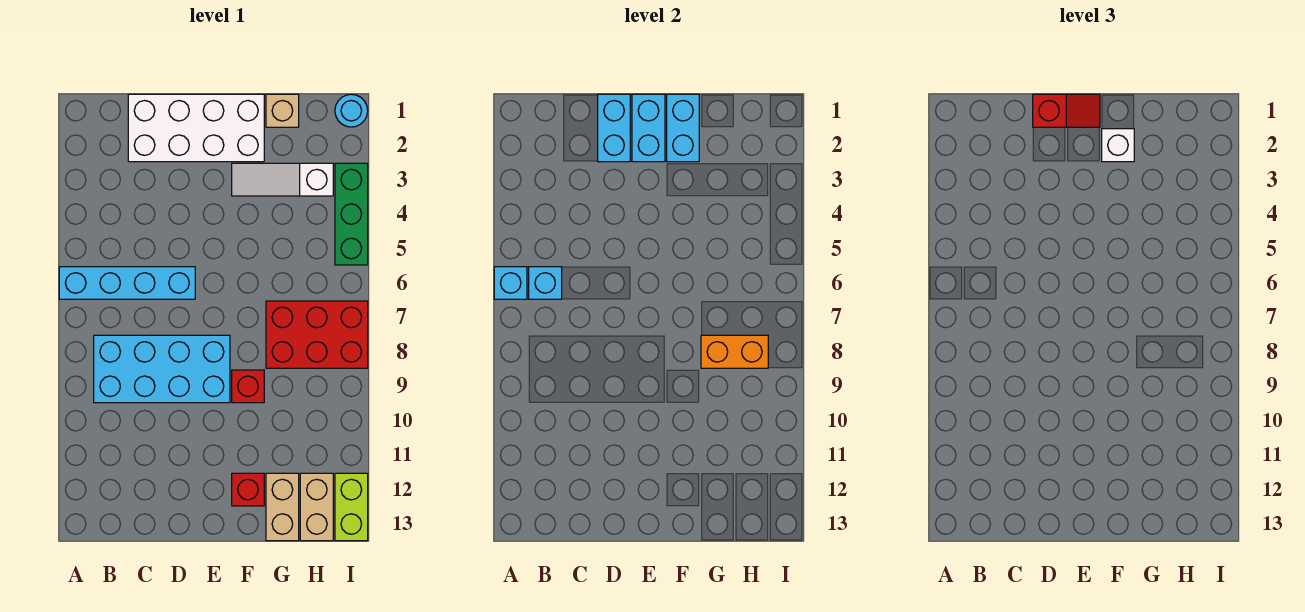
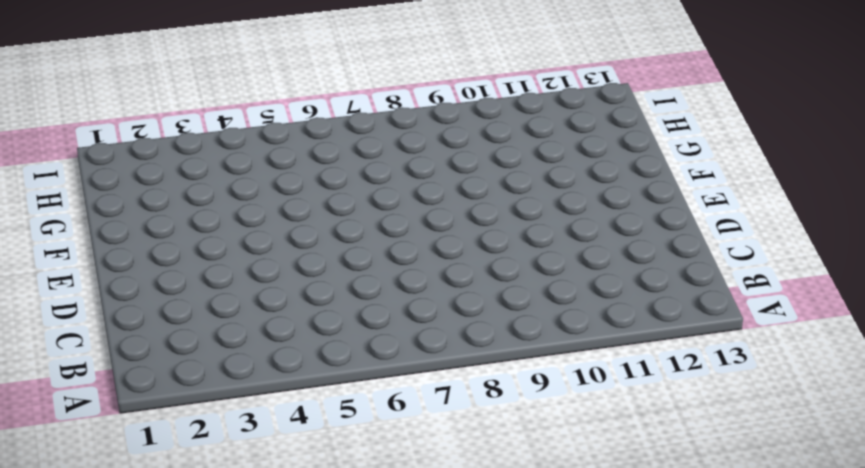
none -> cyan 1x4 brick [59,267,195,299]
none -> cyan 2x4 brick [94,335,230,403]
none -> white 2x4 brick [128,94,264,162]

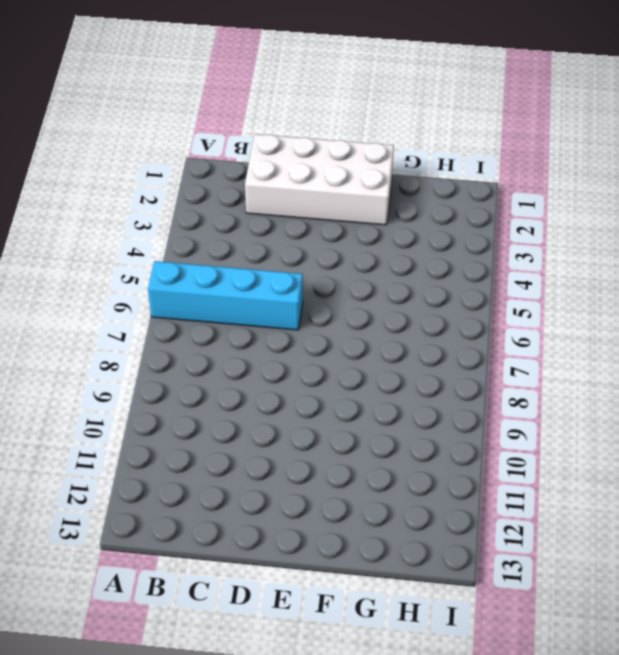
none -> cyan 2x4 brick [94,335,230,403]
none -> white 1x3 slope [232,163,333,196]
none -> red 1x1 brick [232,370,264,403]

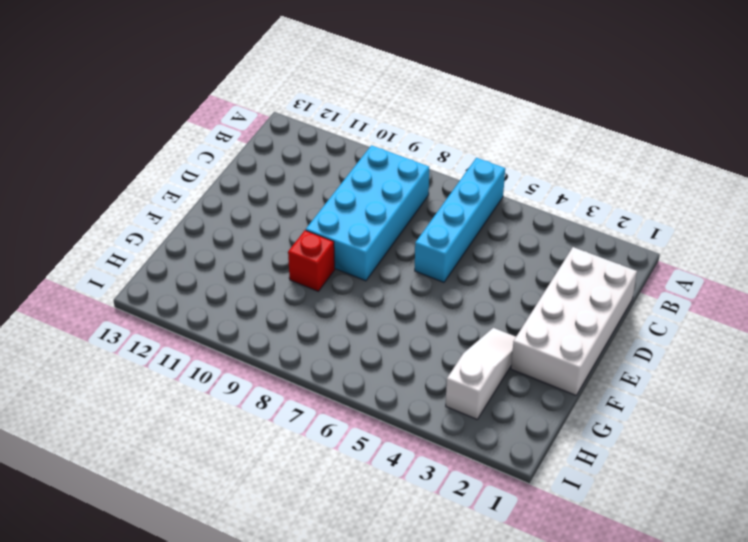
none -> red 1x1 brick [232,473,264,506]
none -> tan 1x1 brick [266,94,299,127]
none -> red 2x3 brick [266,301,368,368]

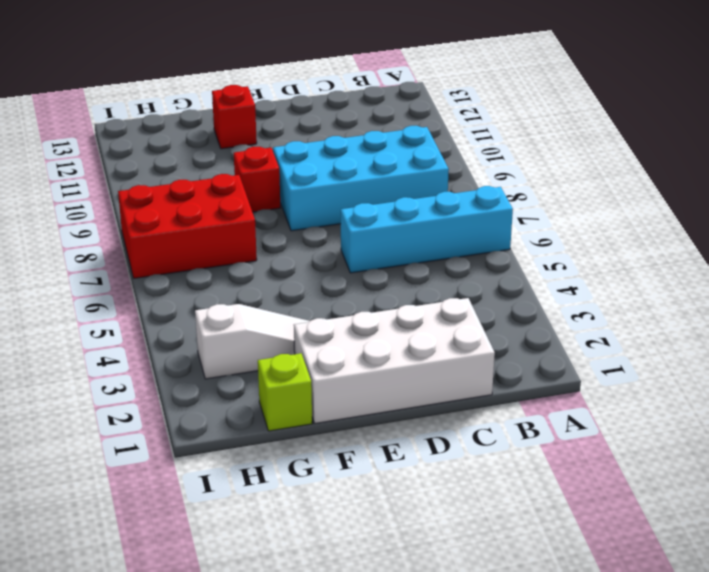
lime 1x1 brick [258,353,312,431] -> tan 1x1 brick [266,94,299,127]
none -> tan 1x2 brick [266,473,299,541]
none -> tan 1x2 brick [300,473,333,541]
none -> cyan 1x1 round brick [335,94,368,127]

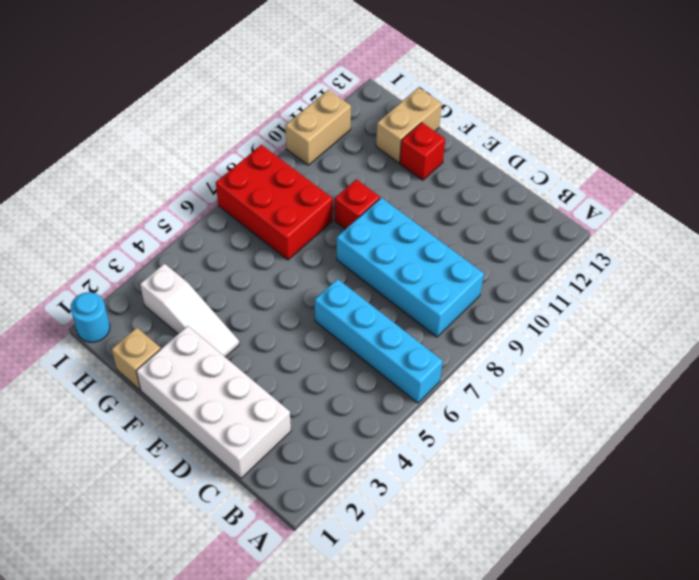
tan 1x2 brick [285,90,351,165] -> tan 1x2 brick moved to [300,473,333,541]
none -> green 1x3 brick [335,163,368,265]
none -> lime 1x2 brick [335,473,368,541]
none -> cyan 1x1 brick [494,267,527,299]

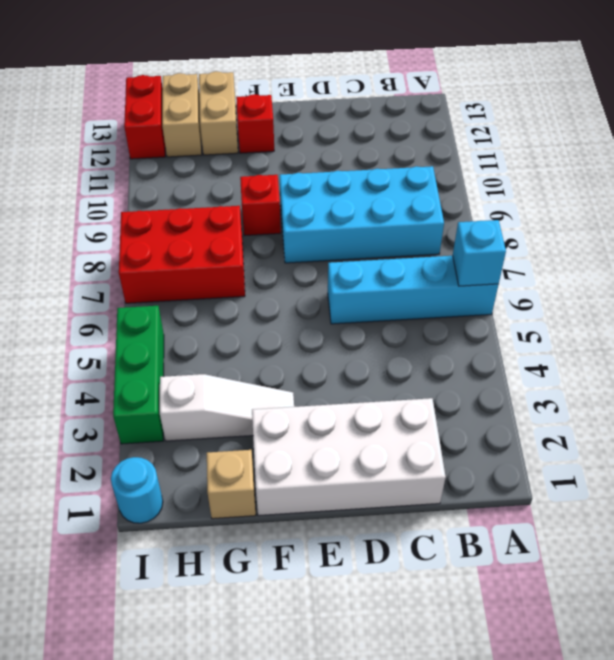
red 1x2 brick [124,75,165,159] -> lime 1x2 brick [335,473,368,541]
none -> cyan 1x1 brick [529,267,562,299]
none -> cyan 1x2 brick [598,94,630,162]
none -> cyan 1x2 brick [632,94,665,162]

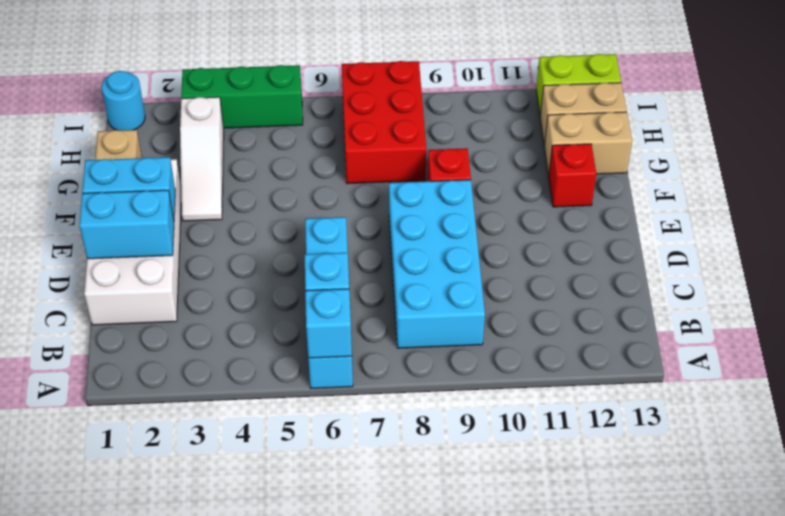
none -> cyan 1x2 brick [667,94,699,162]
none -> orange 1x2 brick [701,335,768,368]
none -> red 1x2 slope [1033,94,1100,127]

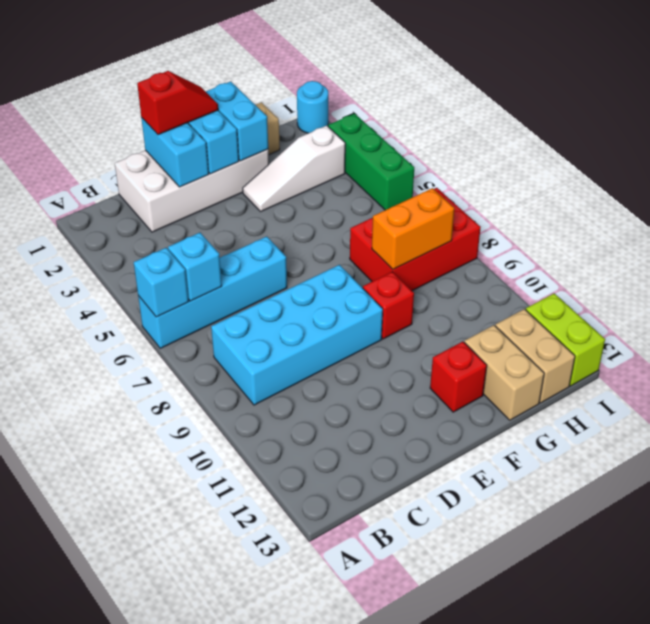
none -> white 1x1 brick [1102,129,1134,162]

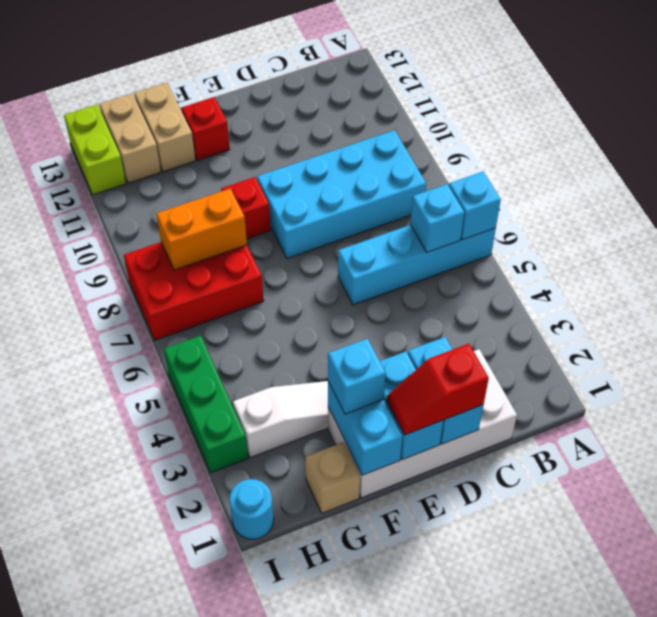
cyan 1x1 brick [328,339,386,414] -> white 1x1 brick [1102,129,1134,162]

